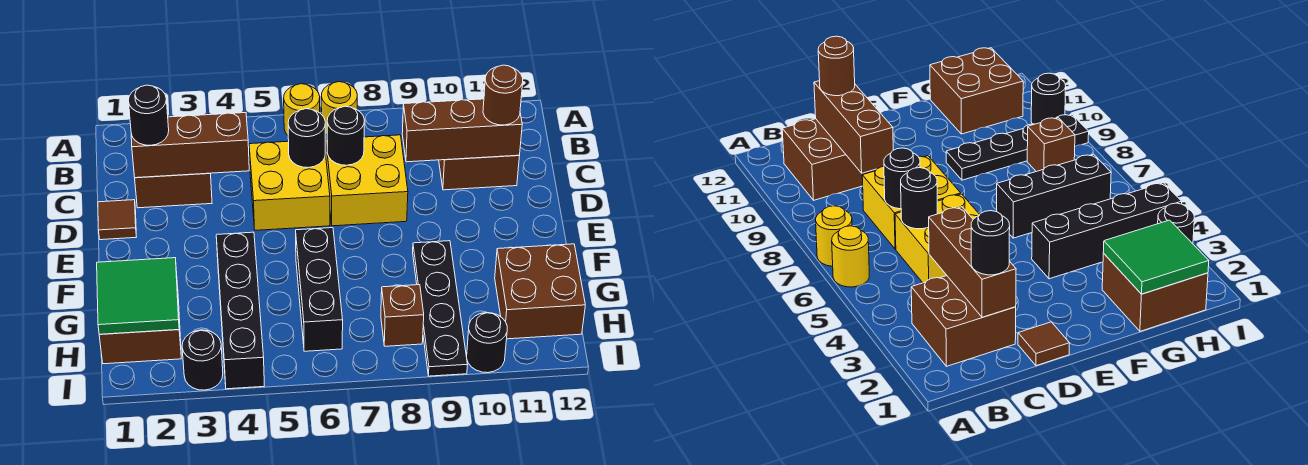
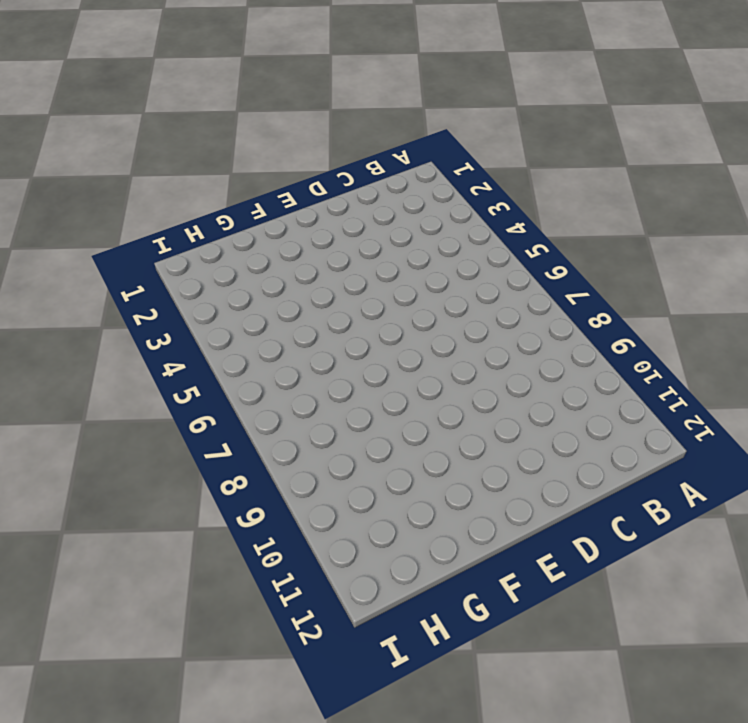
none -> yellow 1x1 round brick [284,84,320,135]
none -> yellow 1x1 round brick [321,82,357,135]
none -> brown 2x2 brick [135,173,212,208]

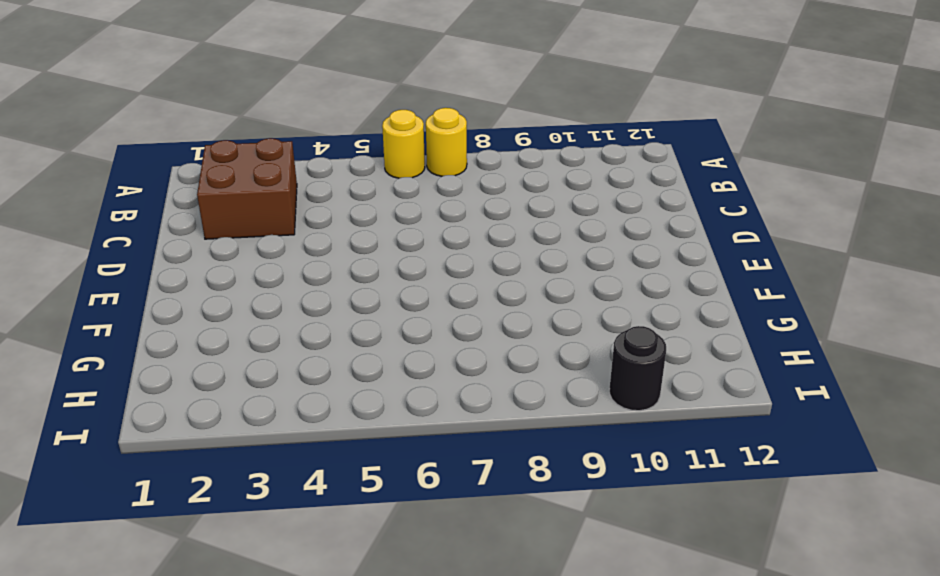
none -> brown 2x2 brick [439,155,519,190]
none -> yellow 2x2 brick [249,141,330,230]
none -> yellow 2x2 brick [326,135,408,226]

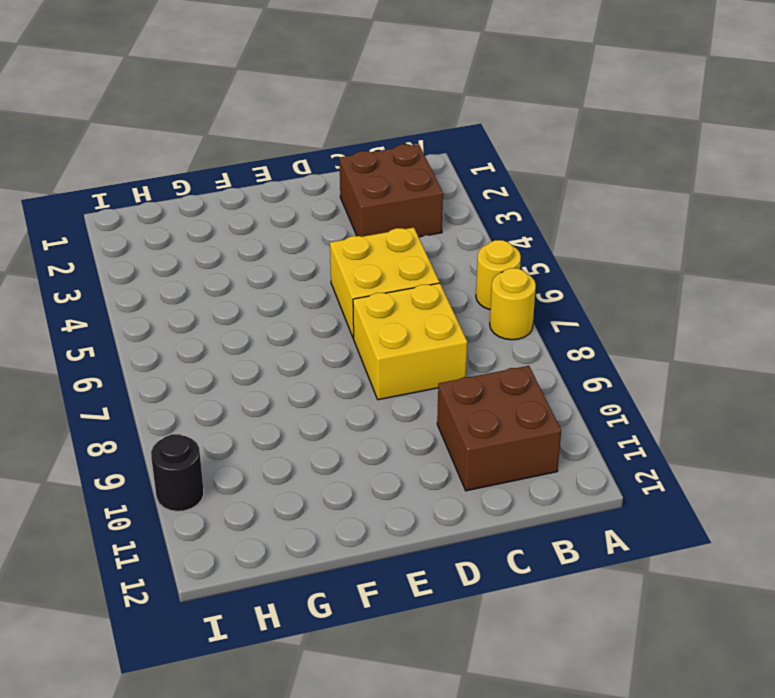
none -> brown 1x1 tile [98,200,136,240]
none -> black 1x4 brick [216,232,264,389]
none -> black 1x3 brick [296,228,343,351]

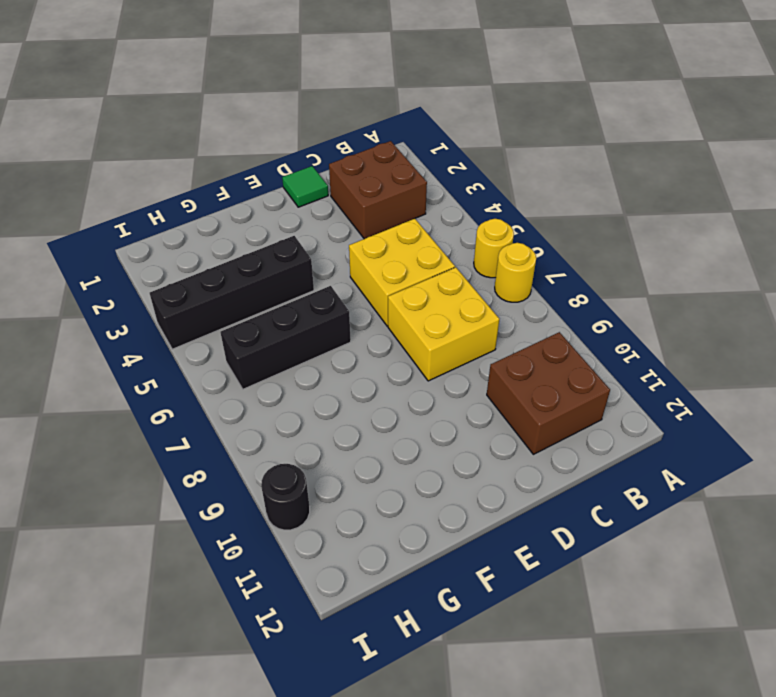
green 1x1 tile [282,166,328,207] -> brown 1x1 tile [98,200,136,240]
none -> black 1x4 plate [413,241,468,376]
none -> brown 2x2 brick [99,272,181,364]
none -> brown 2x2 brick [495,244,585,339]

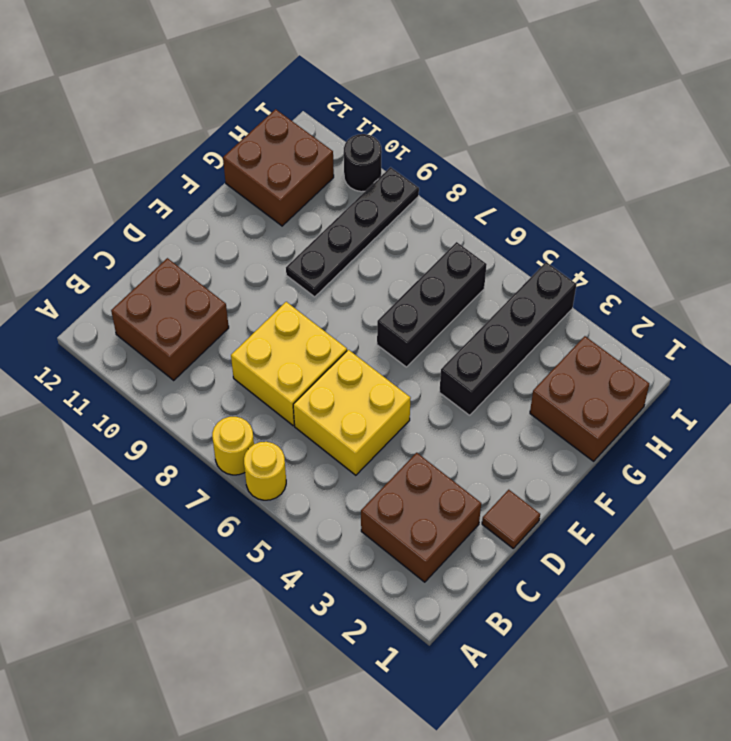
none -> brown 1x1 brick [381,285,424,346]
none -> black 1x1 round brick [182,330,223,390]
none -> brown 1x3 brick [131,113,249,178]

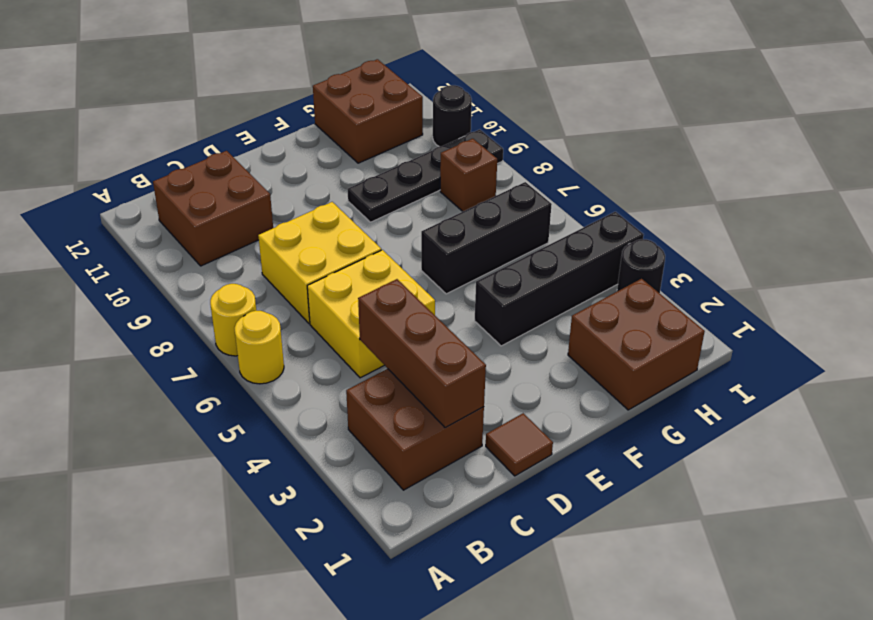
none -> black 1x1 round brick [288,109,325,168]
none -> black 1x1 round brick [327,106,364,165]
none -> brown 1x3 brick [402,99,522,162]

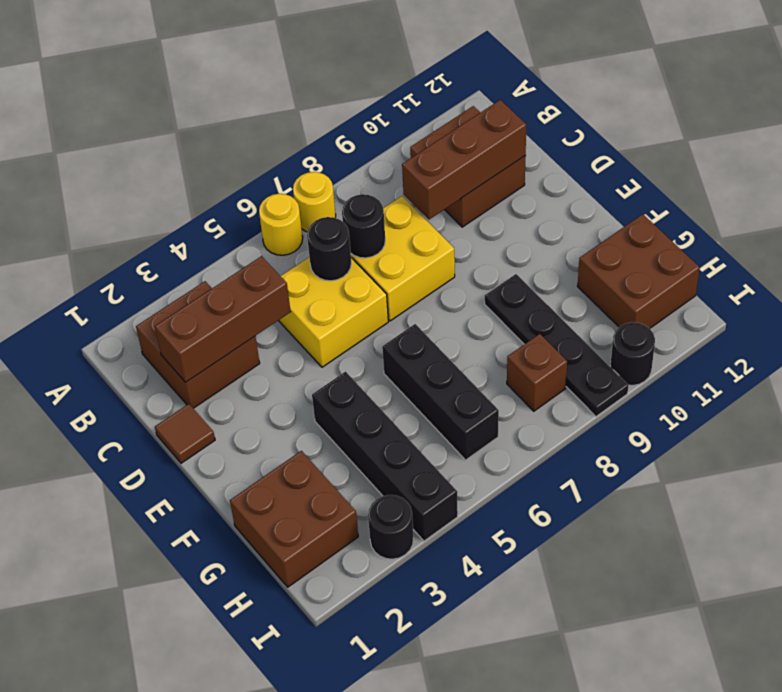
none -> green 2x2 tile [97,258,179,334]
none -> black 1x1 round brick [128,85,169,145]
none -> brown 1x1 round brick [483,65,523,125]

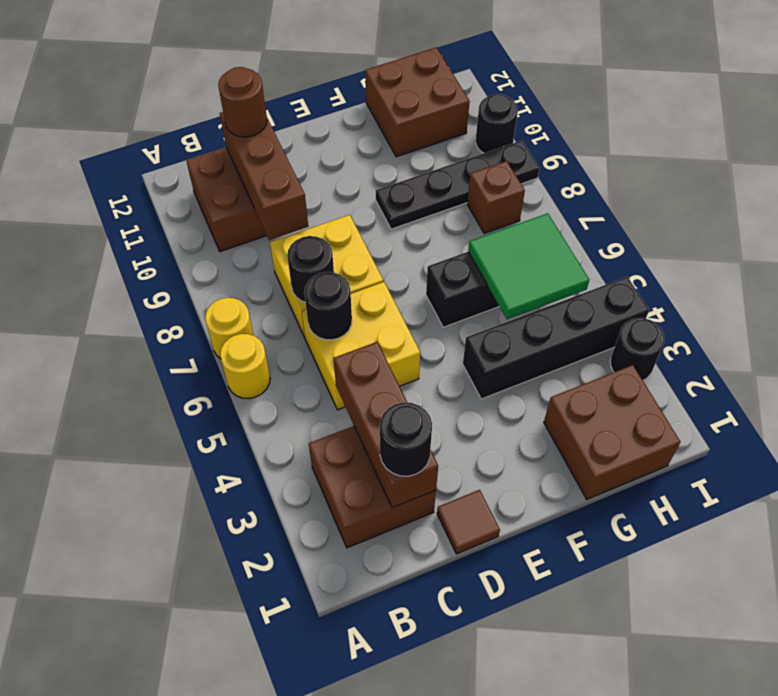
green 2x2 tile [468,213,589,319] -> green 2x2 tile moved to [97,258,179,334]

